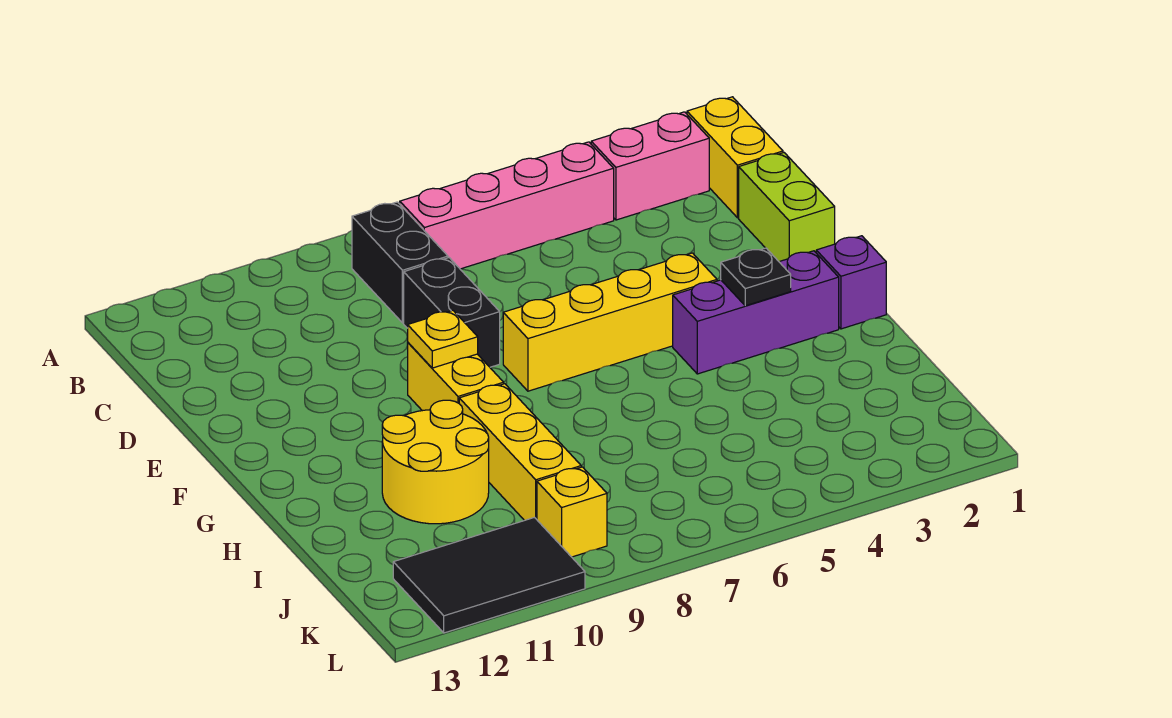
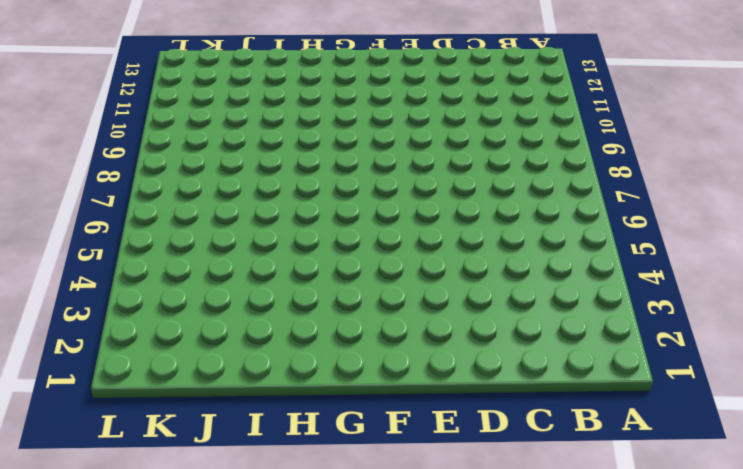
none -> yellow 1x2 brick [687,97,783,218]
none -> pink 1x2 brick [591,112,709,220]
none -> pink 1x4 brick [400,142,614,269]

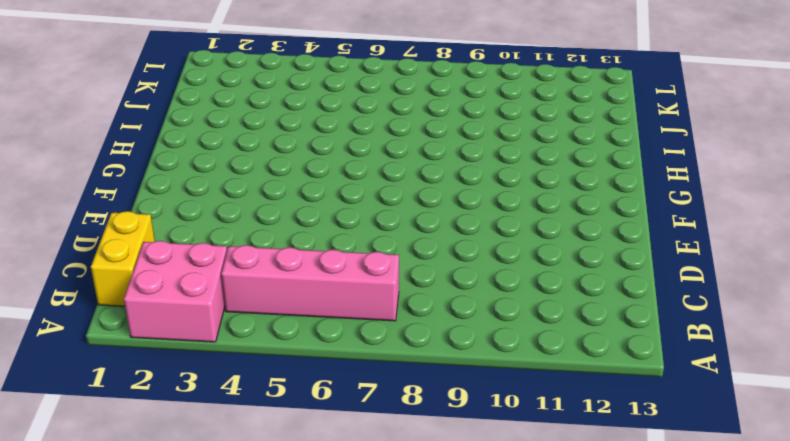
pink 2x2 brick [124,241,227,342] -> pink 1x2 brick [591,112,709,220]
none -> black 1x2 brick [352,202,448,323]
none -> lime 1x2 brick [739,153,835,262]
none -> black 1x2 brick [404,258,500,367]

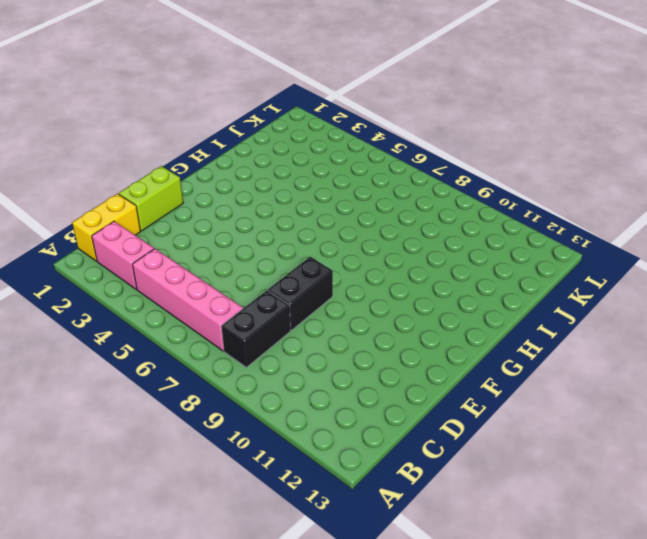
none -> yellow 1x4 brick [503,253,717,391]
none -> yellow 1x2 brick [408,343,504,411]
none -> purple 1x1 brick [816,236,886,329]

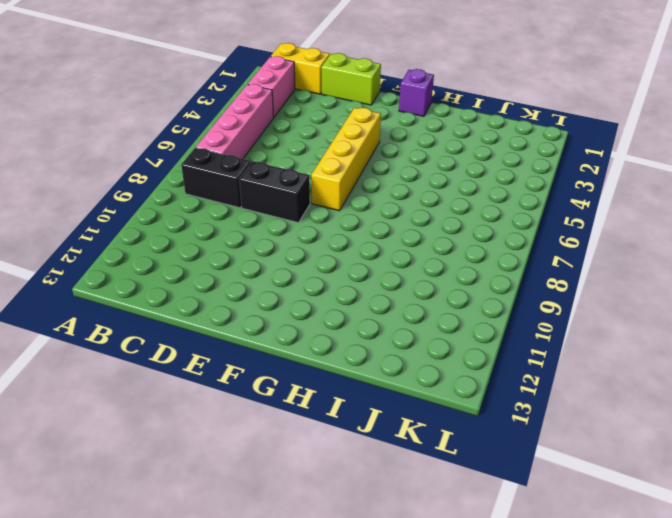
none -> yellow 1x2 brick [408,343,504,411]
none -> purple 1x3 brick [673,251,839,374]
none -> yellow 1x3 brick [459,384,581,521]

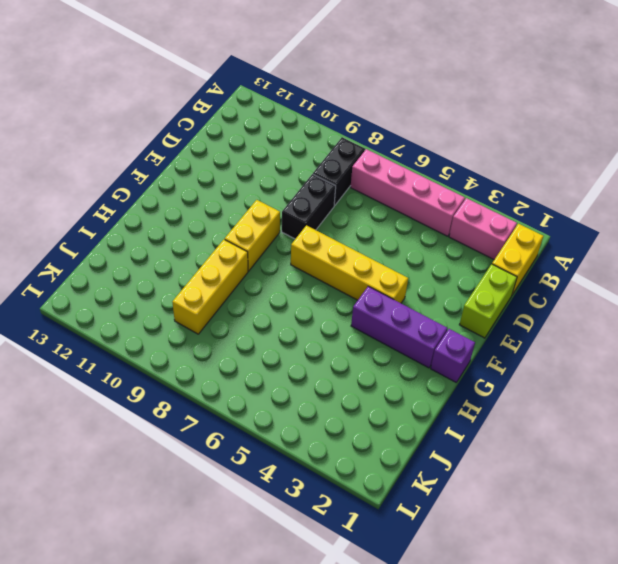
none -> yellow 2x2 round brick [382,400,489,524]
none -> yellow 1x1 brick [537,467,607,557]
none -> black 2x3 tile [393,518,585,633]

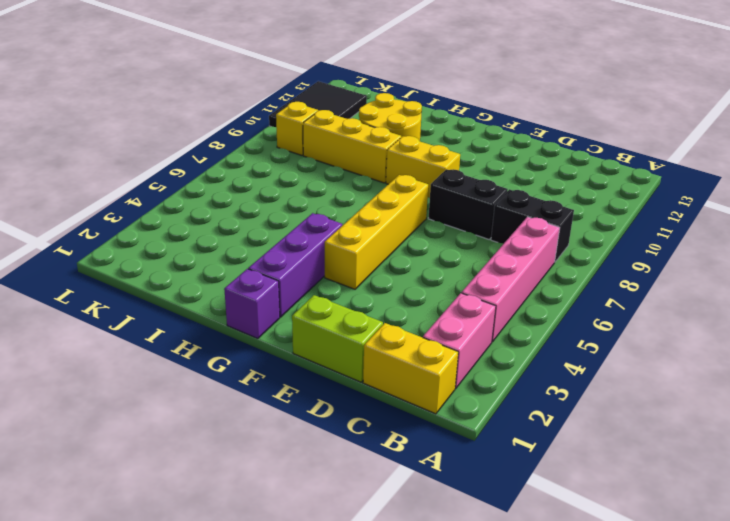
none -> yellow 1x1 plate [408,310,478,368]
none -> black 1x1 plate [721,248,791,306]

